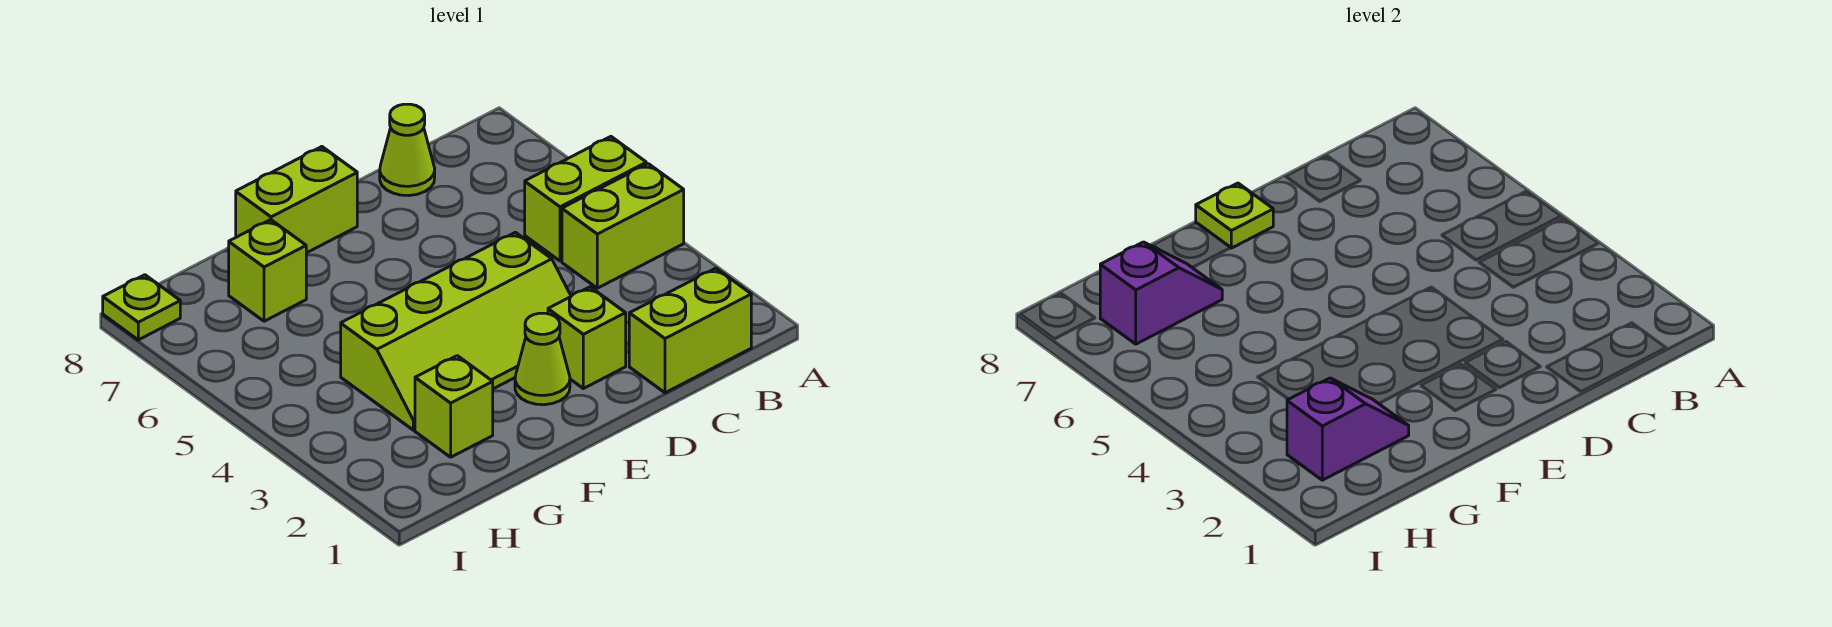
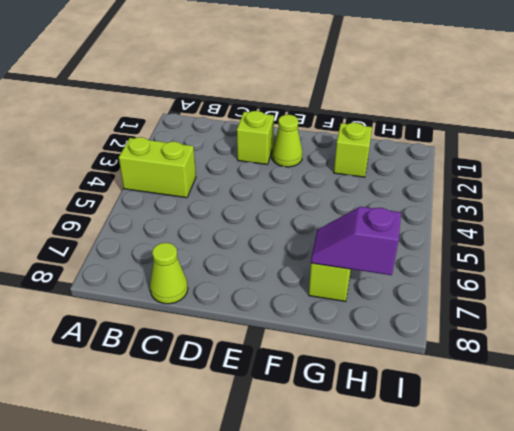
none -> lime 1x2 brick [525,137,646,261]
none -> lime 1x2 brick [629,268,751,393]
none -> lime 2x4 slope [341,232,571,430]

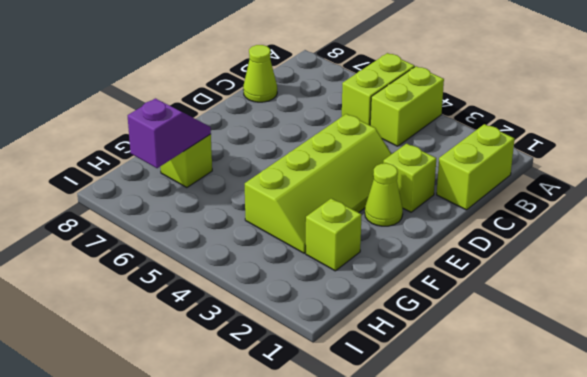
none -> lime 1x2 brick [236,147,357,253]
none -> lime 1x1 plate [103,275,180,340]
none -> lime 1x1 plate [1196,183,1273,248]

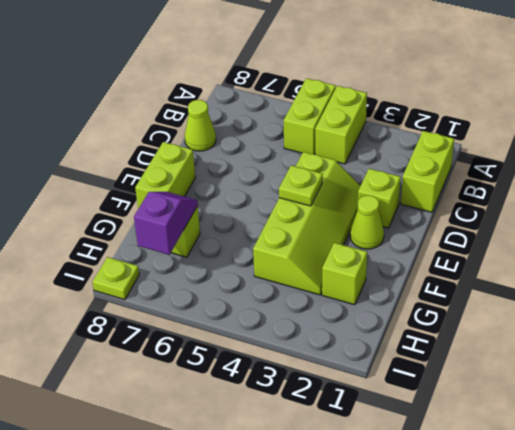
lime 1x1 plate [279,165,323,206] -> lime 1x1 plate moved to [1196,183,1273,248]
none -> purple 1x2 slope [1287,378,1409,480]

